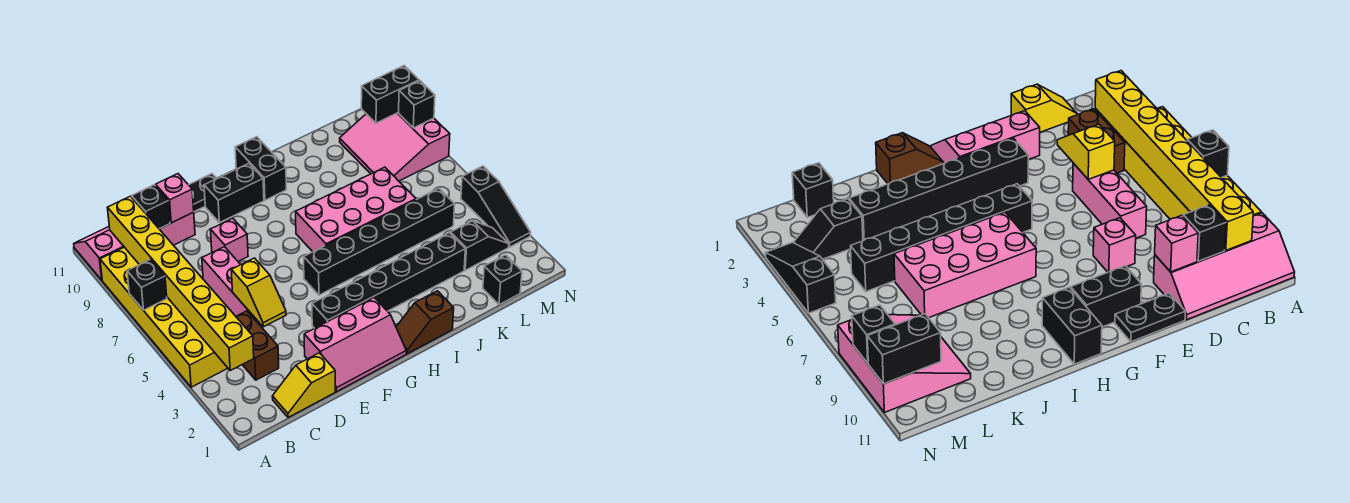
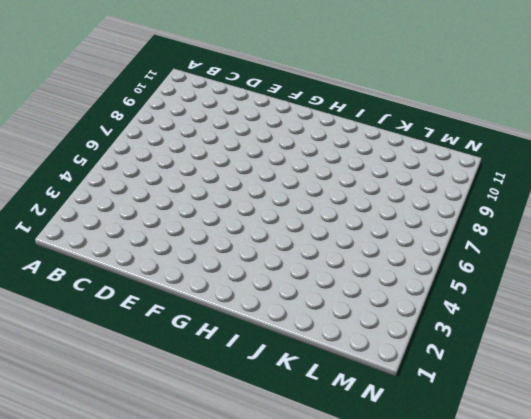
none -> yellow 2x6 brick [100,247,228,387]
none -> pink 2x4 slope [74,212,195,280]
none -> yellow 1x2 slope [272,353,335,418]

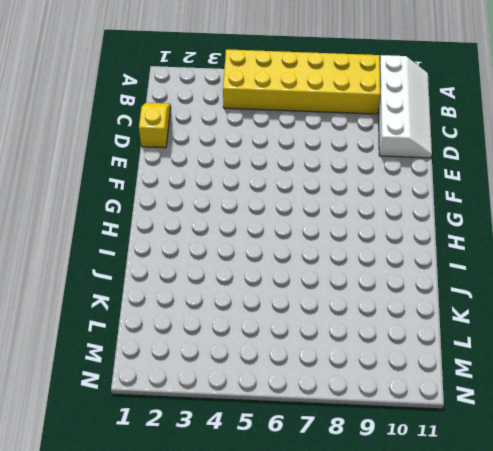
white 2x4 slope [378,55,432,158] -> pink 2x4 slope [74,212,195,280]
none -> brown 1x2 brick [236,311,279,380]
none -> pink 1x3 brick [202,247,261,325]
none -> pink 2x3 slope [304,298,406,392]

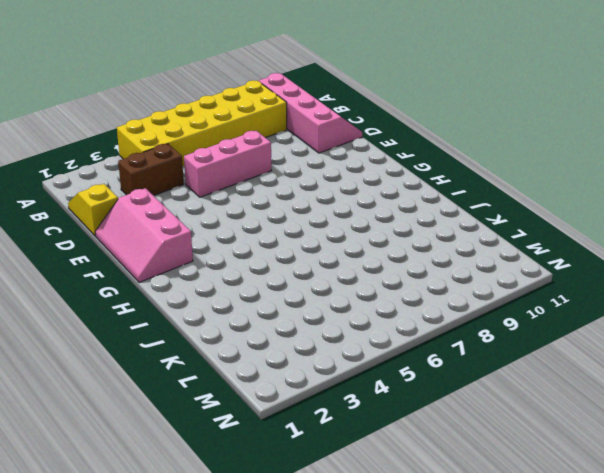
none -> pink 1x1 brick [211,218,248,261]
none -> black 1x2 plate [189,174,217,212]
none -> black 1x6 brick [312,233,465,328]

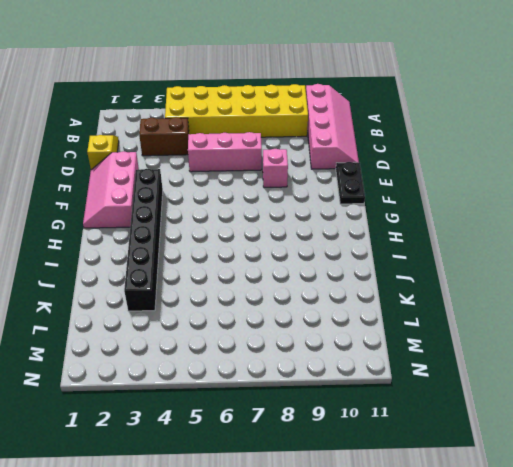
none -> black 1x2 brick [204,163,264,223]
none -> black 1x6 brick [304,188,455,295]
none -> brown 1x2 slope [396,291,454,354]

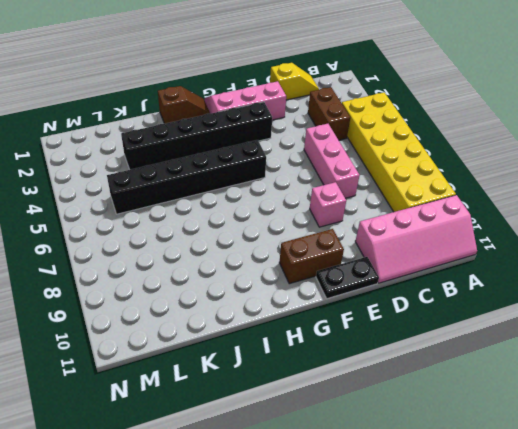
brown 1x2 brick [279,229,344,284] -> black 1x2 brick [204,163,264,223]
none -> pink 2x4 brick [296,167,416,252]
none -> black 1x2 brick [235,137,286,200]
none -> black 1x1 brick [483,255,522,305]

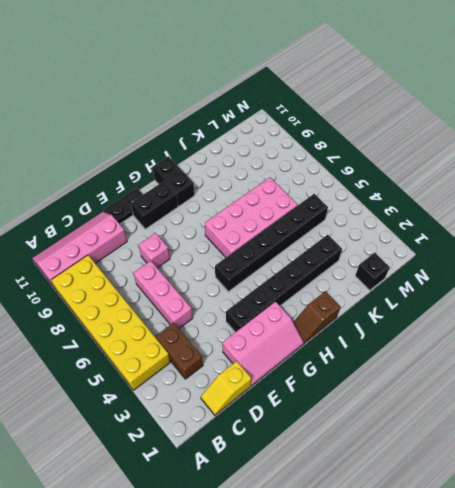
none -> black 1x2 slope [451,221,509,270]
none -> pink 3x3 slope [340,112,450,181]
none -> black 1x3 slope [461,166,531,247]

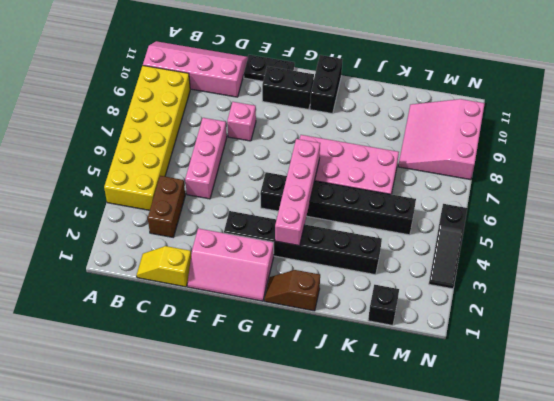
pink 1x4 brick [275,139,320,246] -> none
none -> black 1x2 slope [451,221,509,270]
none -> black 1x1 brick [127,259,167,310]
none -> yellow 1x8 brick [107,196,254,370]

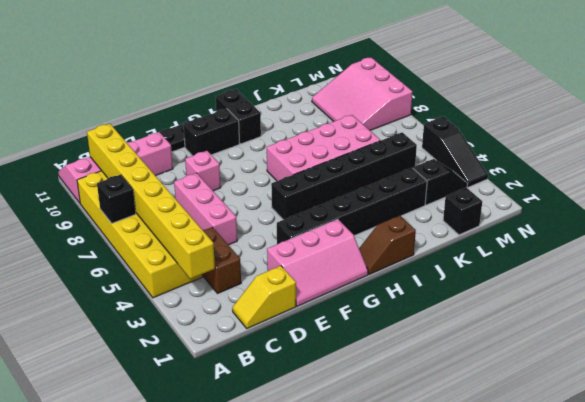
none -> black 1x1 brick [132,185,170,229]
none -> yellow 1x2 slope [231,258,286,327]
none -> pink 1x1 brick [156,174,194,223]

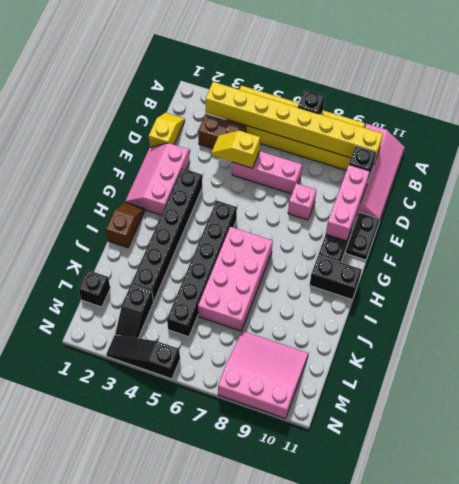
pink 1x3 brick [326,165,370,241] -> pink 1x1 brick [156,174,194,223]
none -> black 1x2 brick [361,66,419,123]
none -> black 1x1 brick [399,81,435,128]

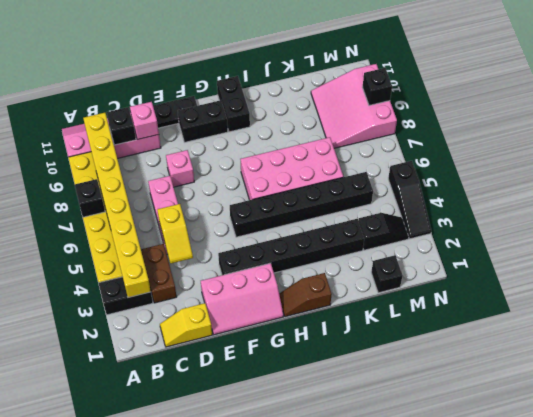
black 1x2 brick [99,277,153,315] -> black 1x2 brick moved to [361,66,419,123]

